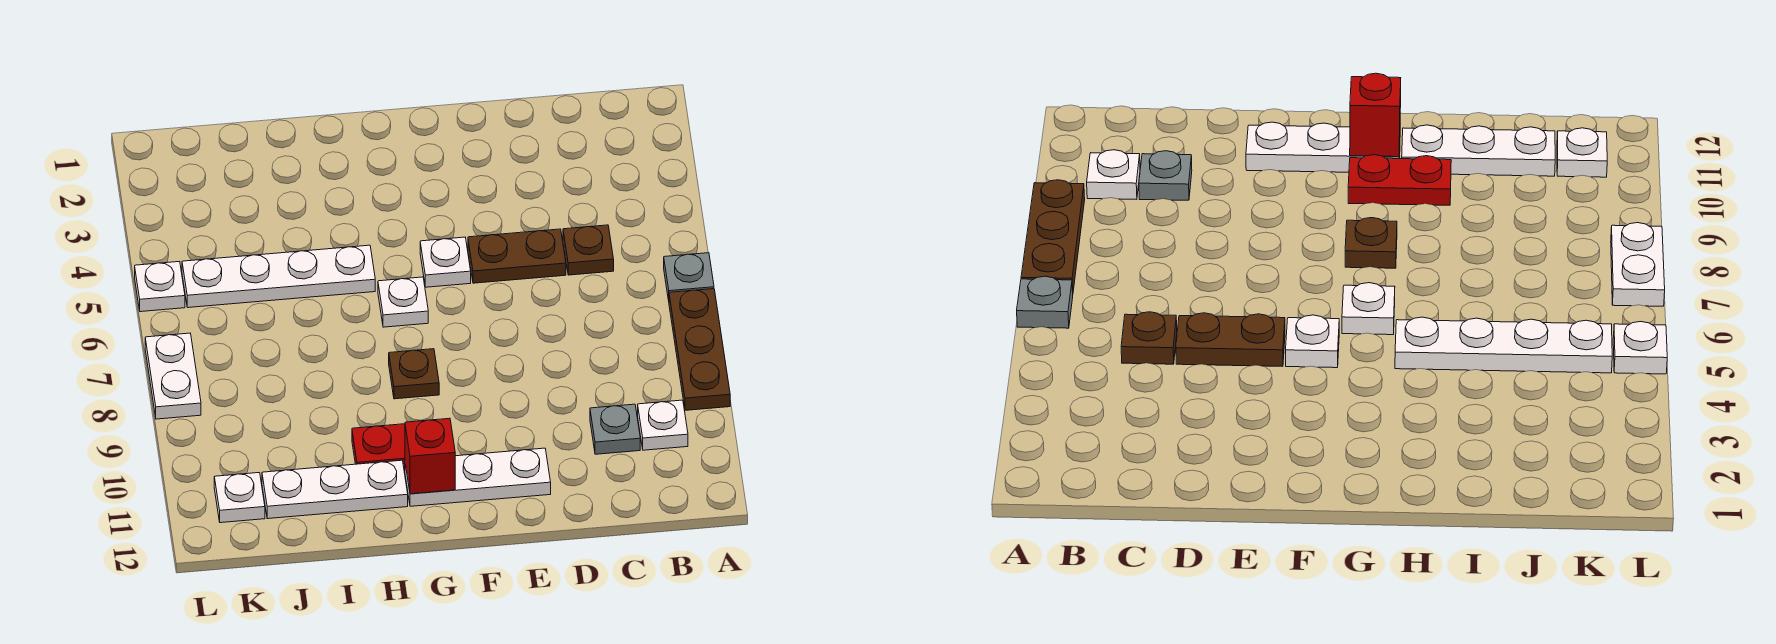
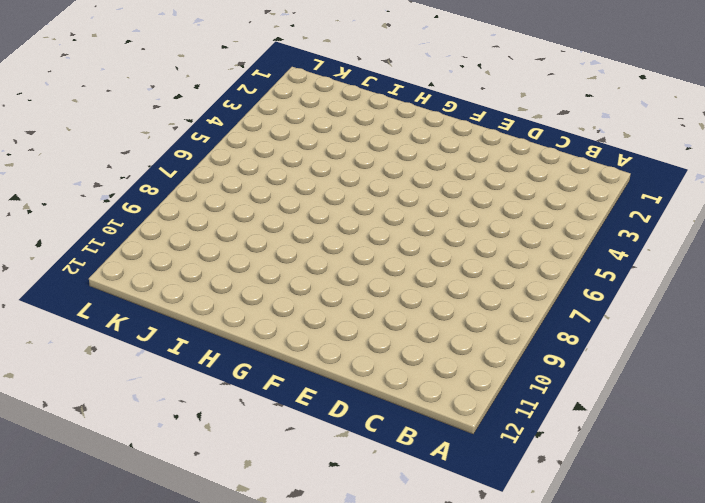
none -> grey 1x1 plate [664,253,714,300]
none -> brown 1x3 plate [669,289,730,410]
none -> white 1x1 plate [638,400,688,450]

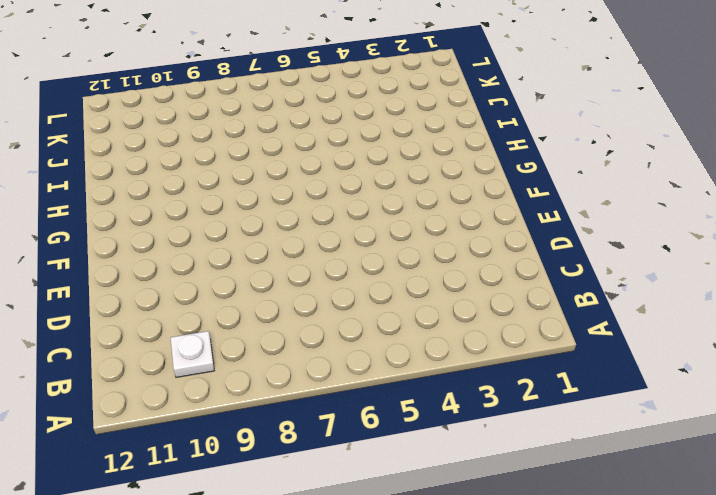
none -> grey 1x1 plate [664,253,714,300]
none -> brown 1x3 plate [669,289,730,410]
none -> brown 1x1 plate [563,225,614,275]

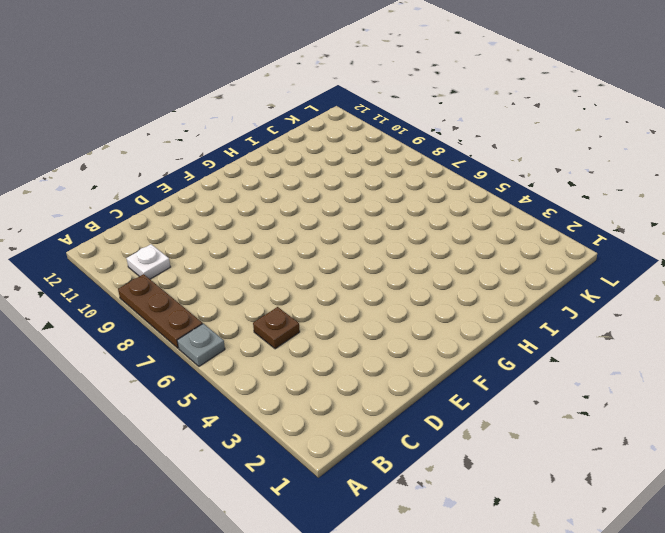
none -> grey 1x1 plate [590,404,640,454]
none -> brown 1x2 plate [468,229,566,283]
none -> white 1x3 plate [405,448,551,506]

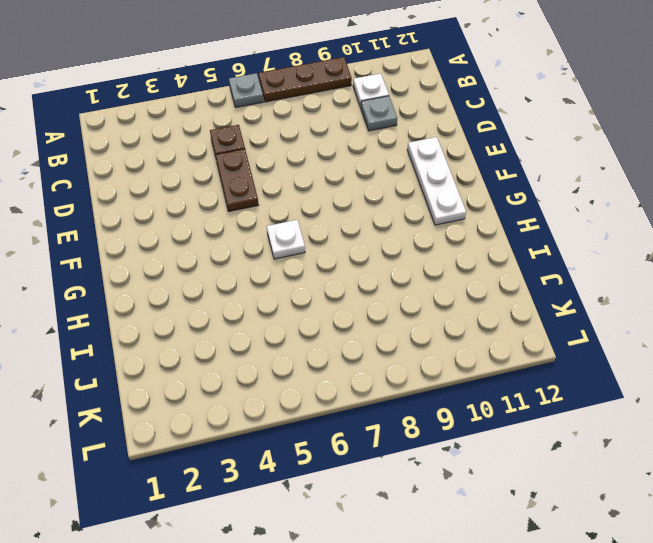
none -> white 1x1 plate [420,237,471,287]
none -> brown 1x1 plate [389,349,439,399]
none -> red 1x2 plate [352,424,405,471]

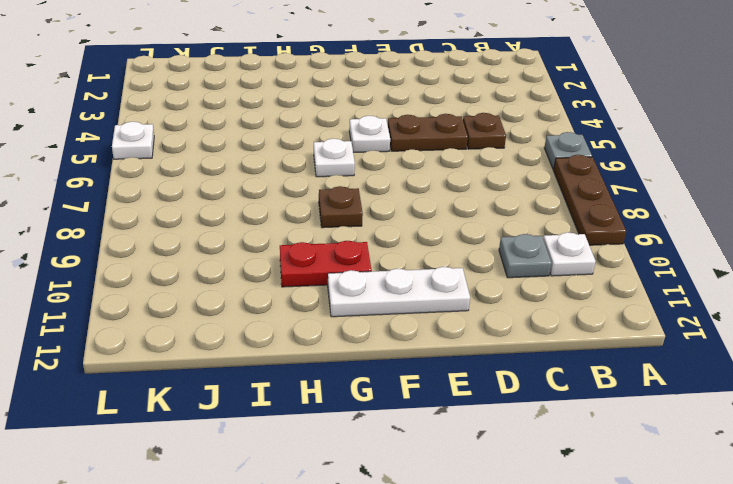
none -> white 1x4 plate [182,245,375,308]
none -> white 1x3 plate [262,460,408,519]
none -> white 1x1 plate [214,473,265,523]

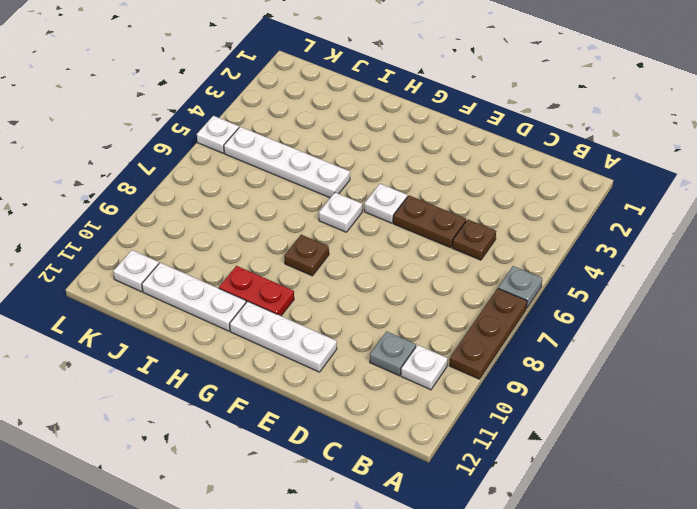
none -> white 1x2 plate [145,333,201,419]
none -> red 1x1 brick [405,418,455,494]

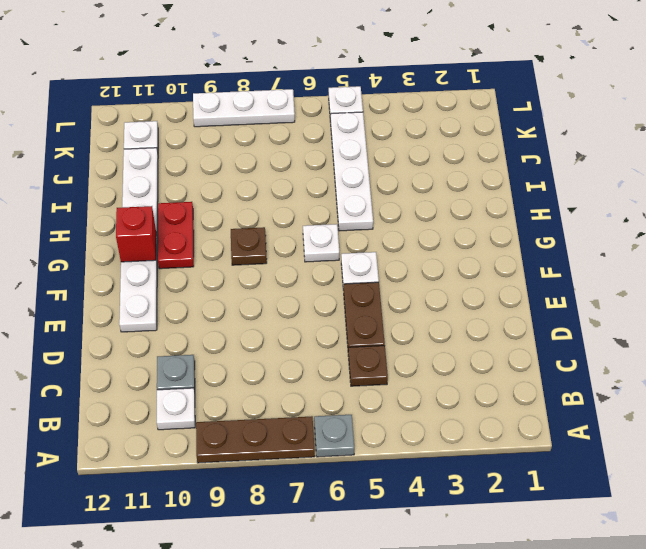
white 1x3 plate [193,89,295,127] -> white 1x2 plate [145,333,201,419]

